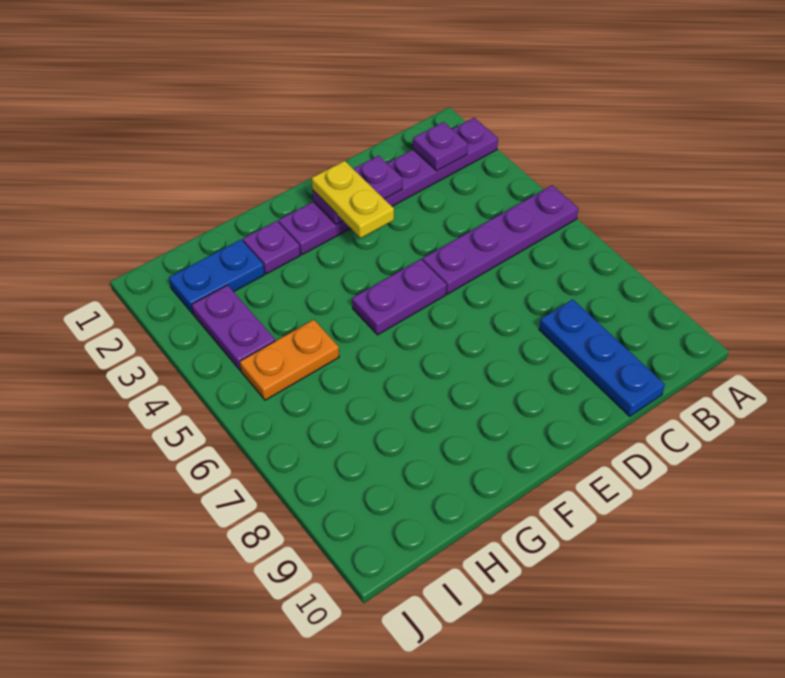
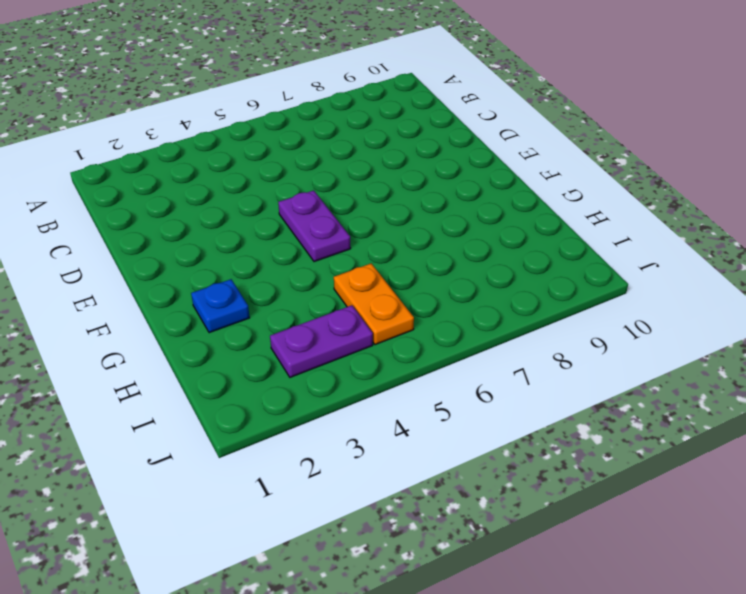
blue 1x1 plate [191,279,250,333] -> purple 1x1 plate [243,221,300,274]
none -> purple 1x6 plate [279,118,498,255]
none -> purple 1x4 plate [423,185,578,294]

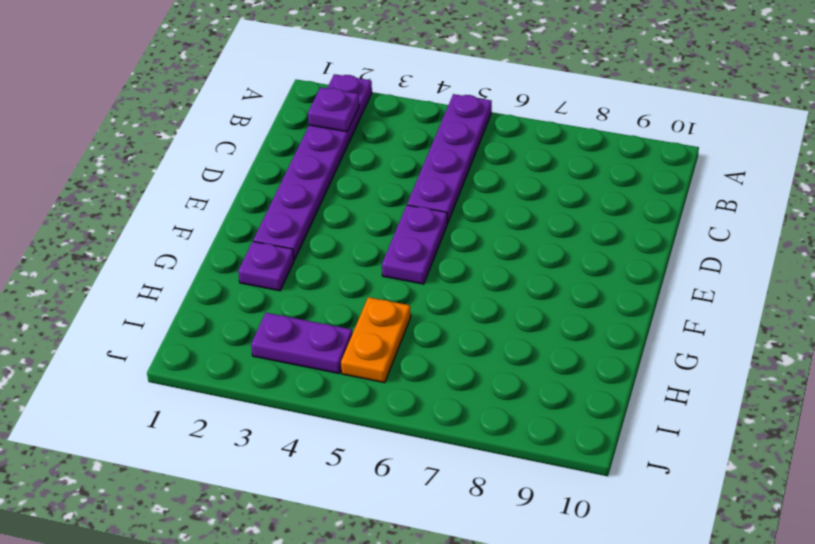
none -> blue 1x3 plate [539,300,665,416]
none -> blue 1x2 plate [169,240,265,314]

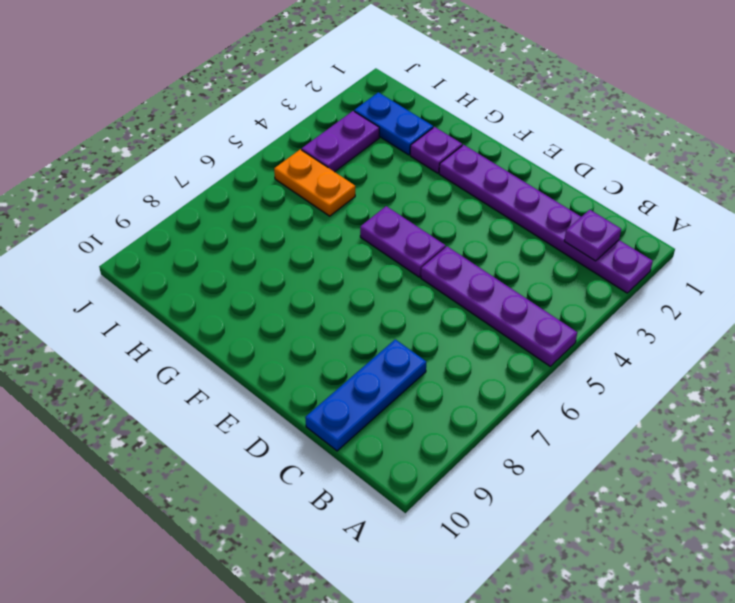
none -> purple 1x2 plate [313,156,402,224]
none -> yellow 1x2 plate [312,161,394,238]

